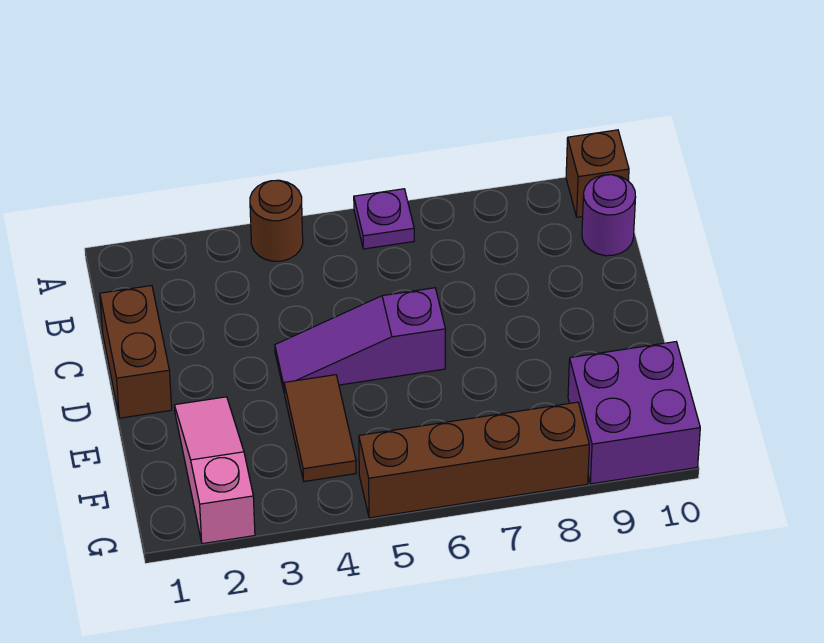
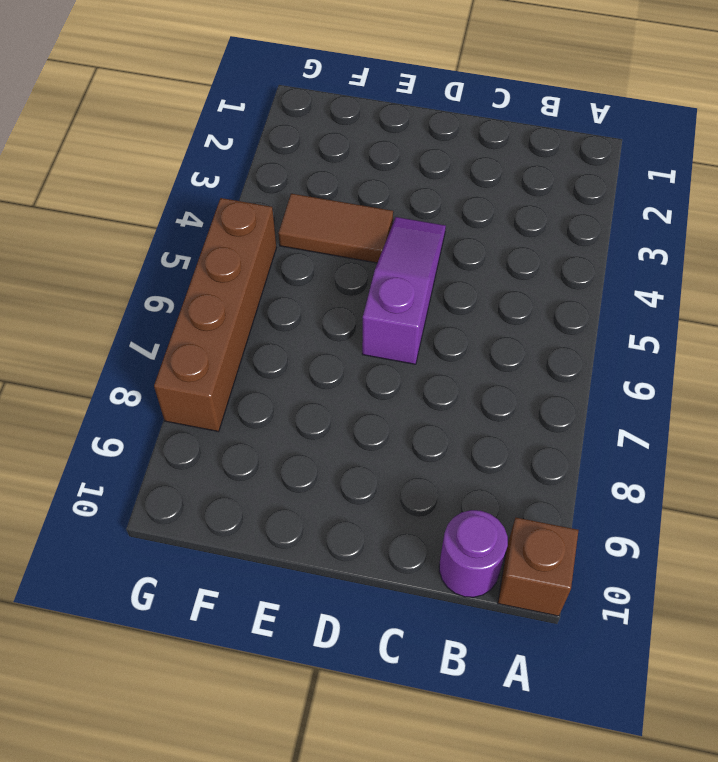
none -> brown 1x1 round brick [250,180,303,261]
none -> purple 1x1 plate [354,189,414,249]

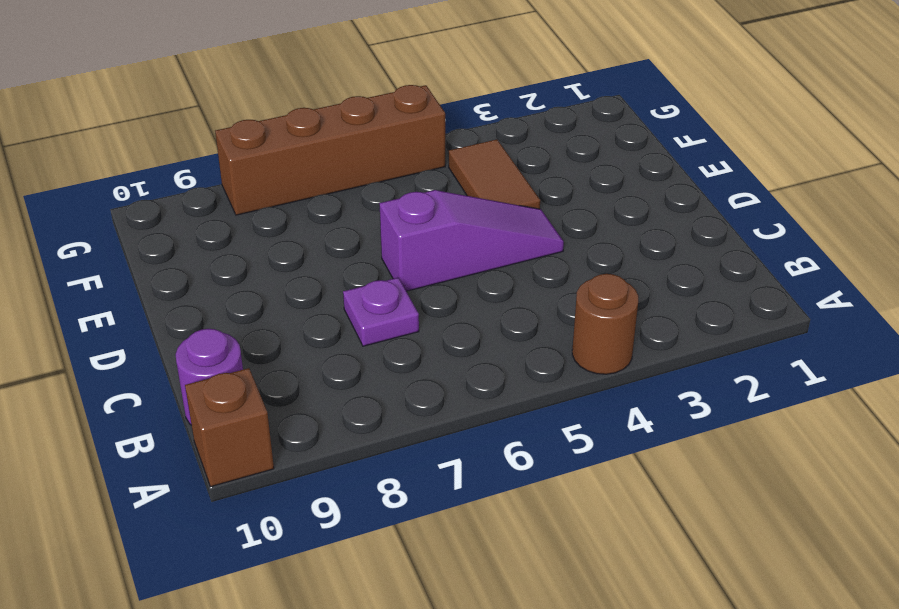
purple 1x1 plate [343,278,419,346] -> purple 1x1 plate moved to [354,189,414,249]
none -> brown 1x2 brick [100,286,172,418]
none -> pink 1x3 slope [174,397,255,544]

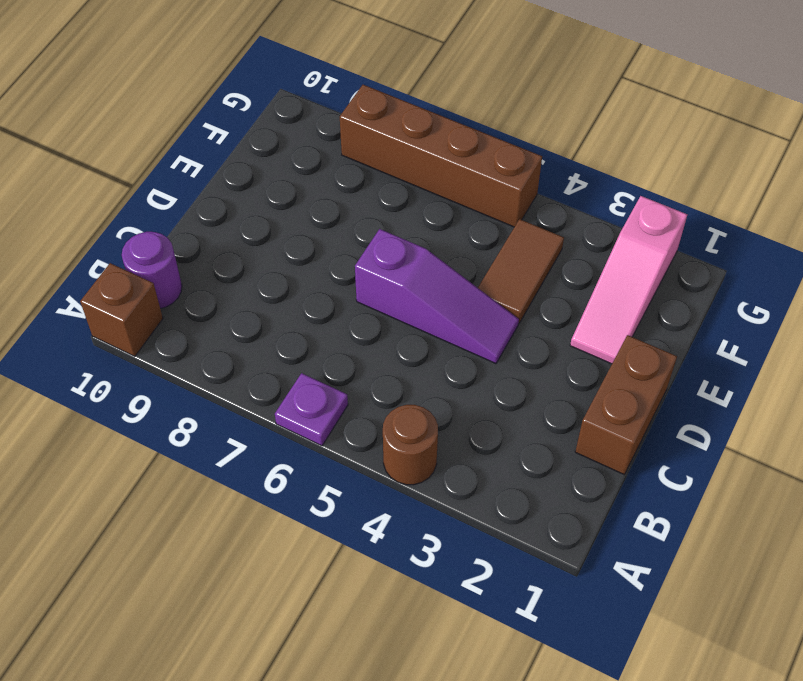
none -> purple 2x2 brick [568,342,700,484]

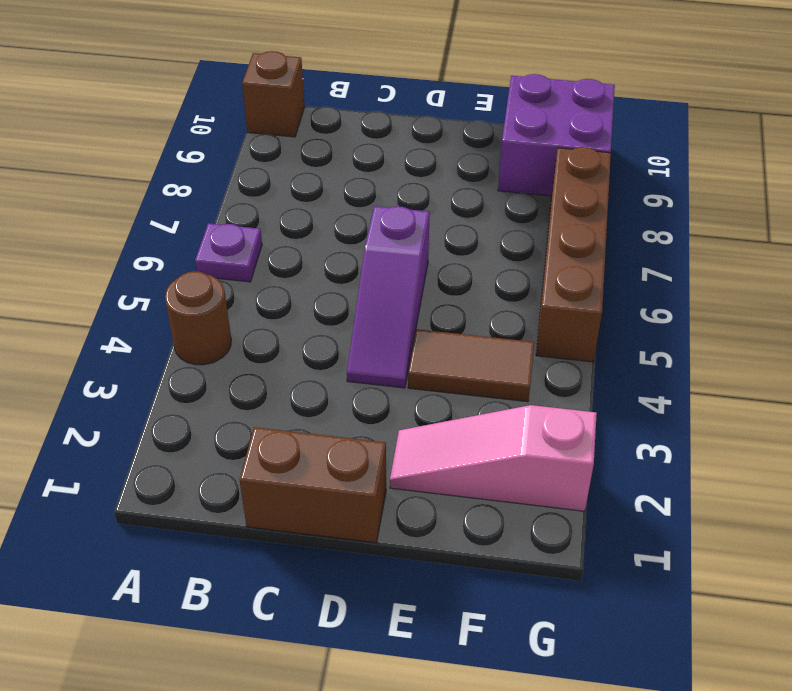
none -> purple 1x1 round brick [582,175,636,256]

